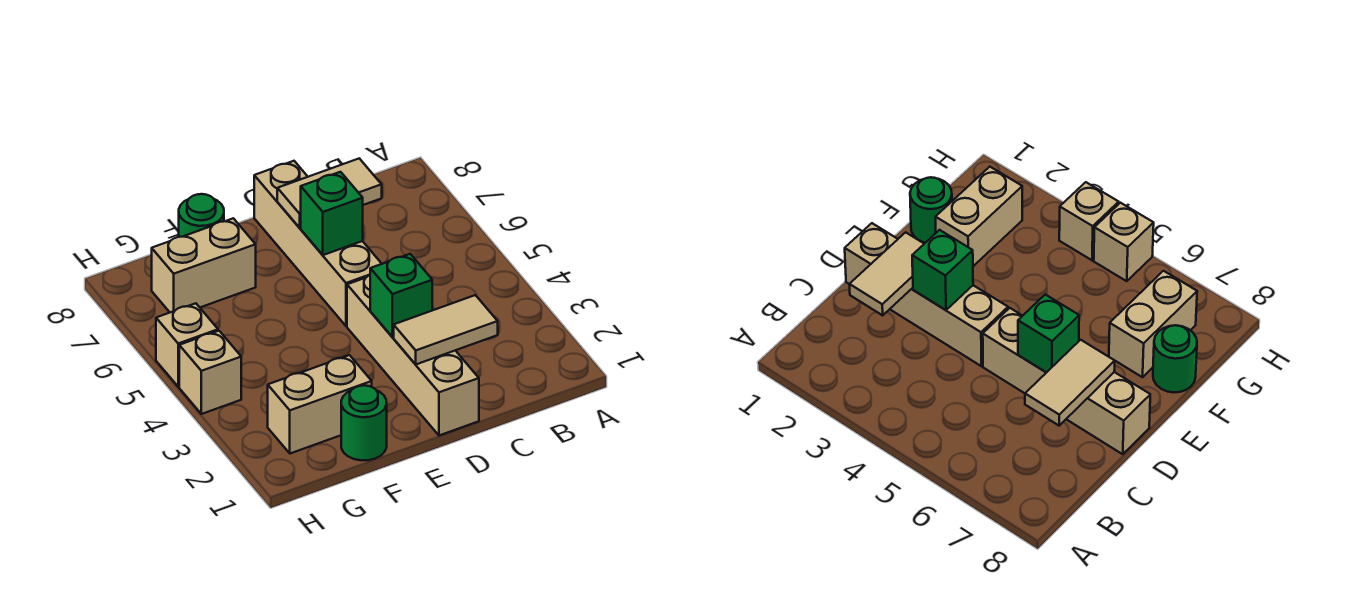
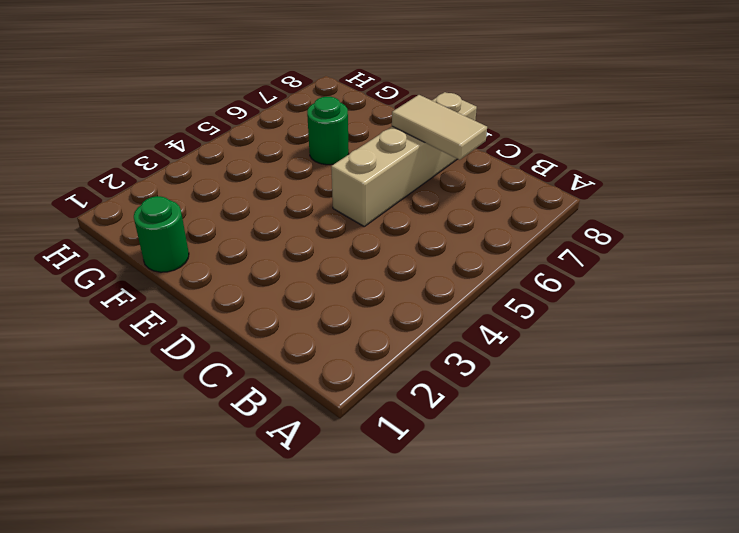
green 1x1 round brick [307,97,349,165] -> green 1x1 round brick moved to [179,194,224,237]
none -> tan 1x4 brick [347,275,479,435]
none -> tan 1x2 brick [268,355,372,454]
none -> tan 1x2 brick [151,218,256,312]

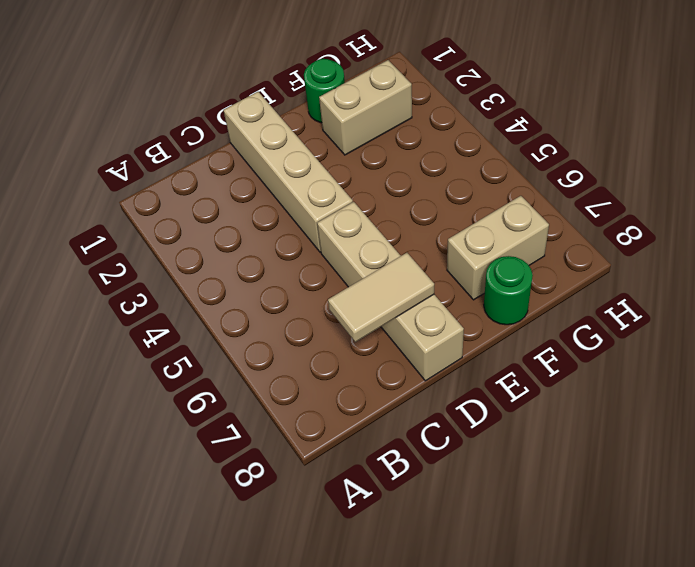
none -> tan 1x1 brick [179,331,241,414]
none -> tan 1x1 brick [156,303,218,387]
none -> tan 1x2 tile [394,295,498,364]

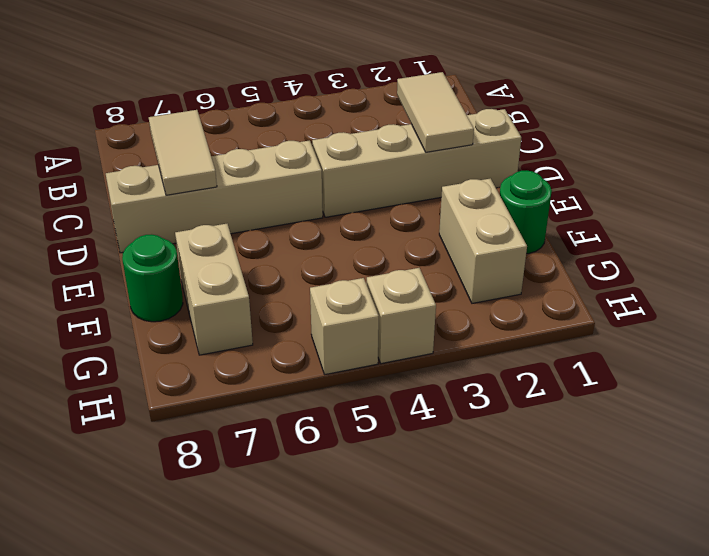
none -> green 1x1 brick [370,254,432,337]
none -> green 1x1 brick [301,172,363,255]

